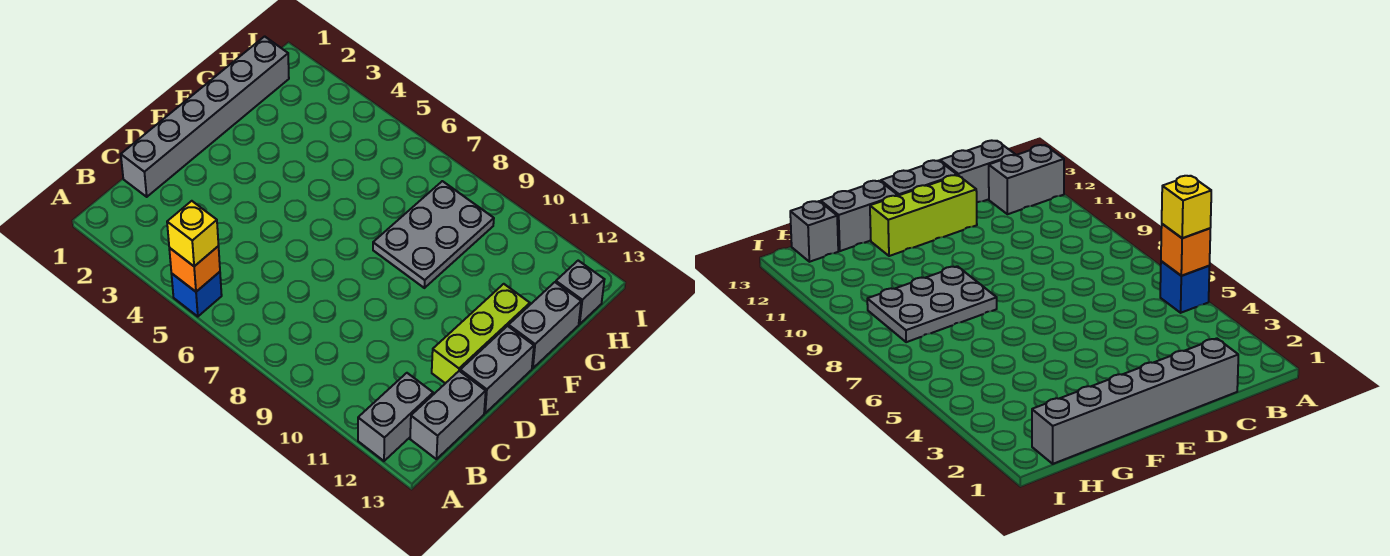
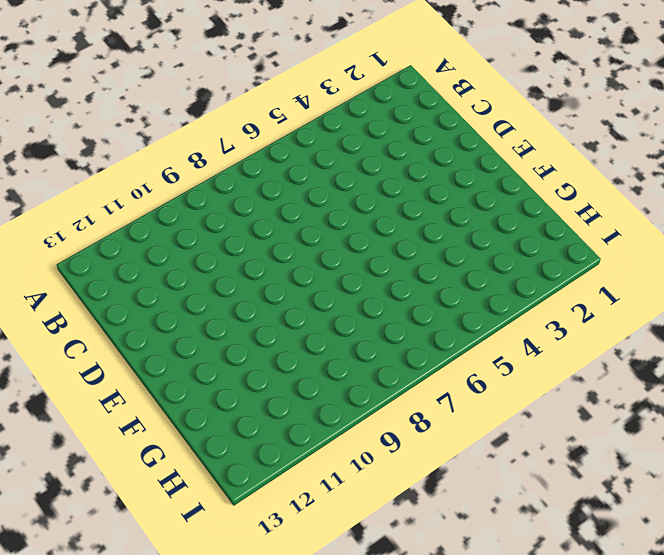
none -> blue 1x1 brick [171,272,222,317]
none -> grey 1x2 brick [358,373,433,461]

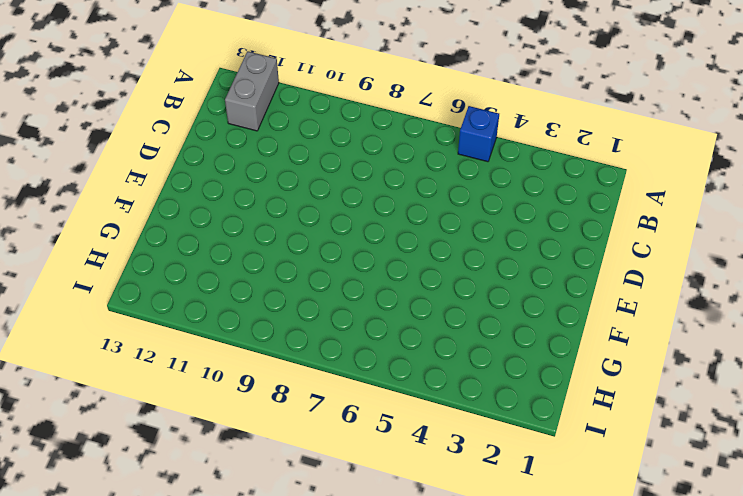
none -> grey 1x2 brick [410,371,486,459]
none -> grey 1x6 brick [121,36,289,197]

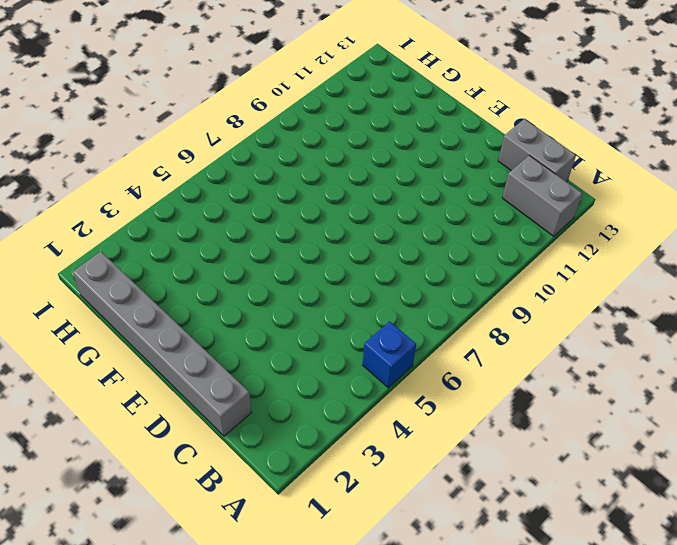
none -> lime 1x3 brick [432,284,530,383]
none -> grey 1x2 brick [460,326,534,413]

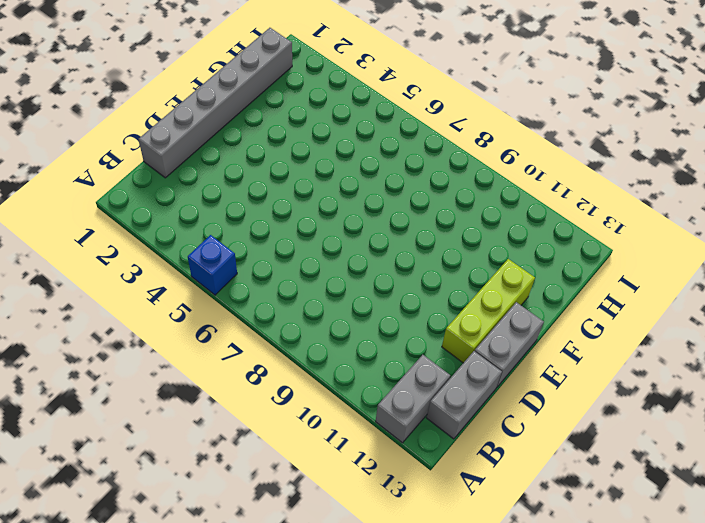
none -> grey 2x3 plate [373,181,494,288]
none -> grey 1x2 brick [509,282,581,368]

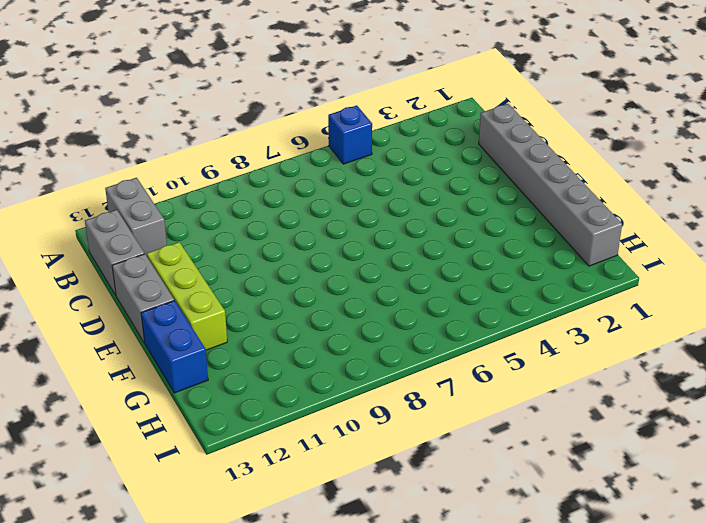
blue 1x2 brick [141,300,208,393] -> grey 1x2 brick [509,282,581,368]
none -> grey 2x3 plate [373,181,494,288]
none -> grey 1x1 brick [556,261,604,324]

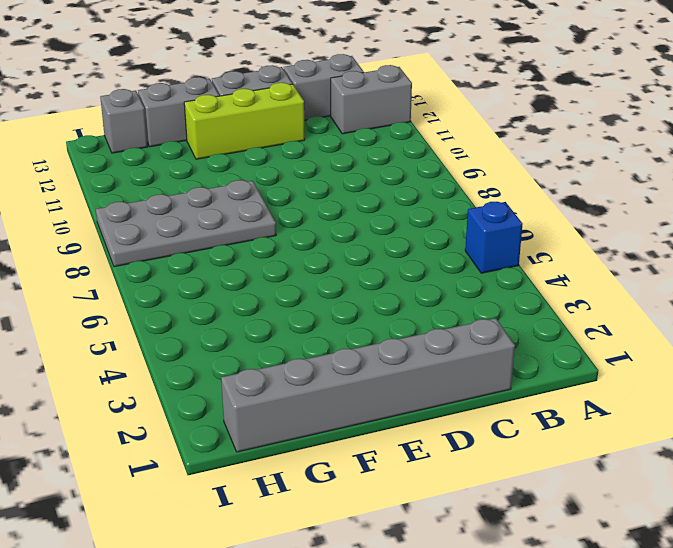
grey 2x4 plate [96,180,276,267] -> grey 2x3 plate [373,181,494,288]
none -> orange 1x1 brick [169,246,220,292]
none -> yellow 1x1 brick [167,201,218,266]

